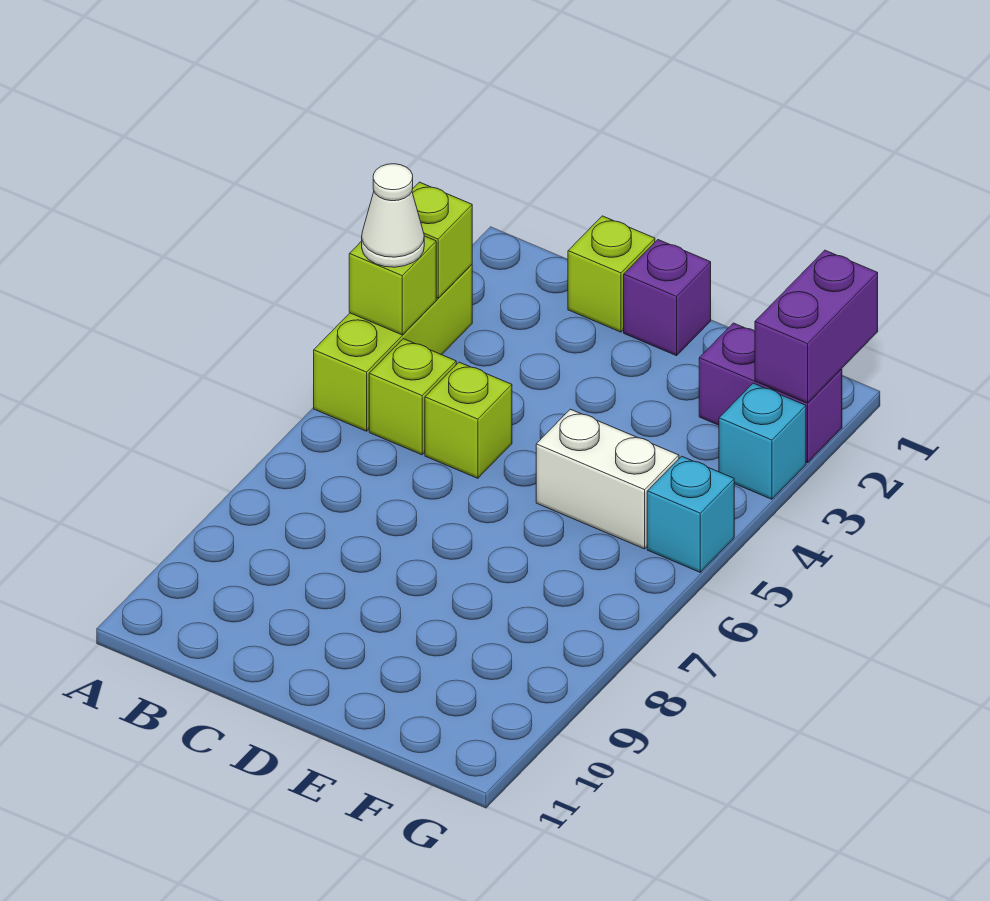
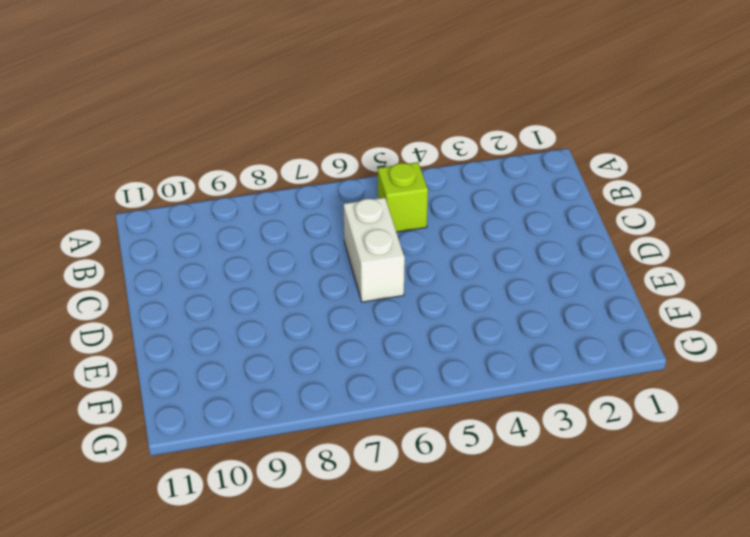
white 1x2 brick [344,197,405,302] -> white 1x2 brick moved to [536,409,679,549]
none -> lime 1x3 brick [314,265,472,431]
none -> lime 1x1 brick [568,216,655,332]
none -> lime 1x1 brick [425,362,512,478]

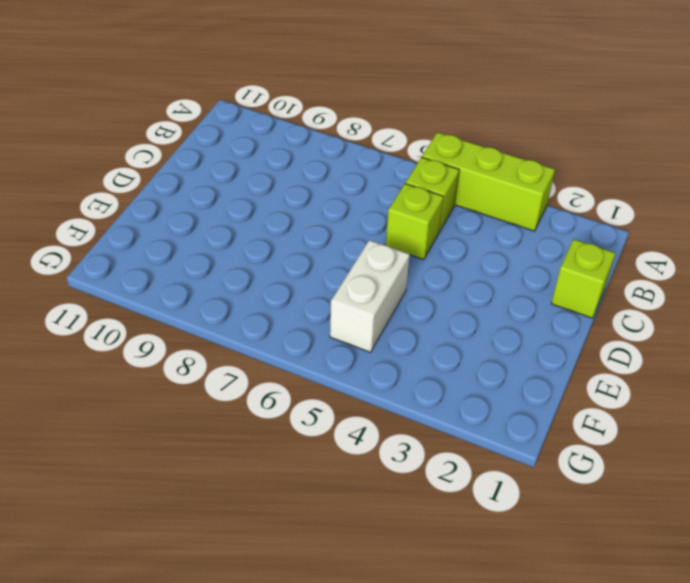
none -> purple 1x1 brick [624,240,711,356]
none -> purple 1x2 brick [699,323,842,463]
none -> cyan 1x1 brick [719,383,806,499]

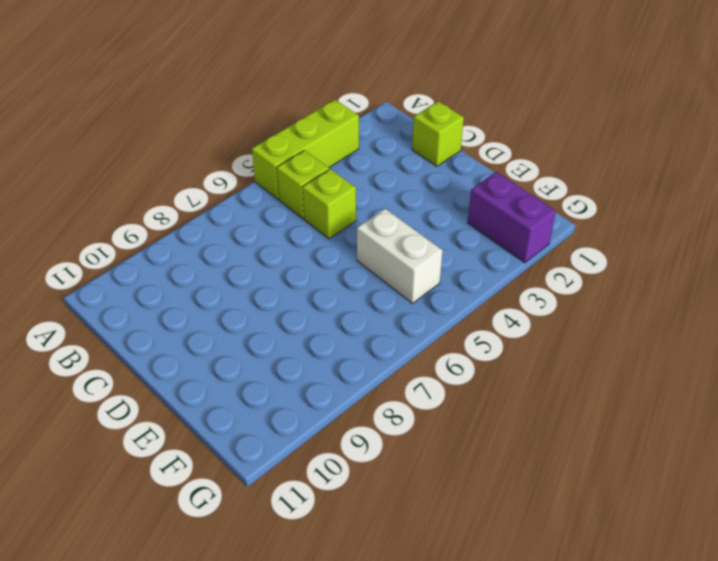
none -> purple 1x1 brick [624,240,711,356]
none -> cyan 1x1 brick [719,383,806,499]
none -> cyan 1x1 brick [647,456,734,572]

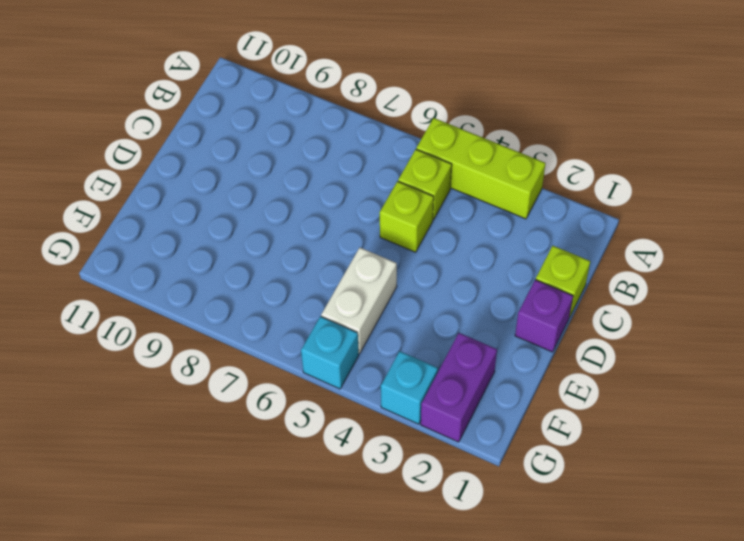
none -> lime 1x1 brick [412,182,472,298]
none -> lime 1x1 brick [349,236,436,335]
none -> purple 1x2 brick [755,250,878,403]

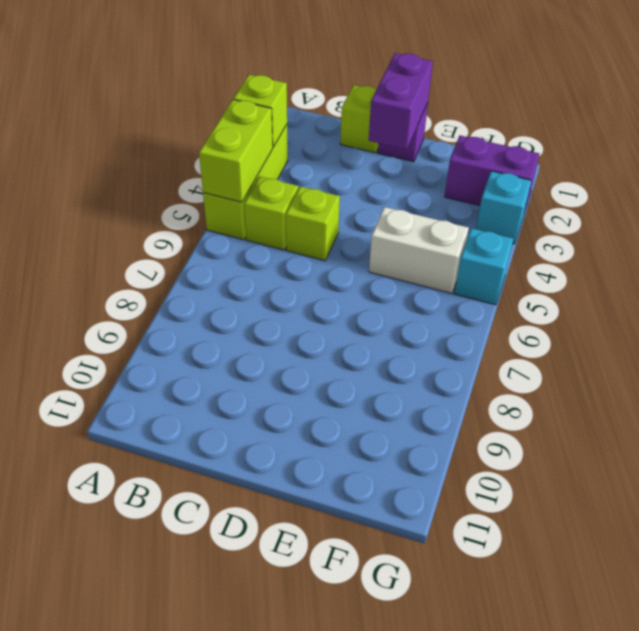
lime 1x2 brick [199,100,273,202] -> lime 1x1 brick [349,236,436,335]
purple 1x2 brick [369,53,433,150] -> purple 1x2 brick moved to [755,250,878,403]
none -> white 1x1 cone [362,164,424,267]

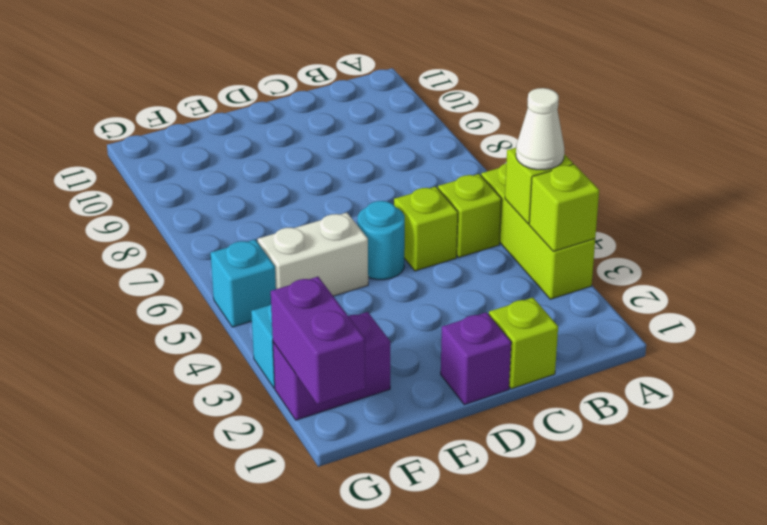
cyan 1x1 round brick [357,201,405,280] -> none

